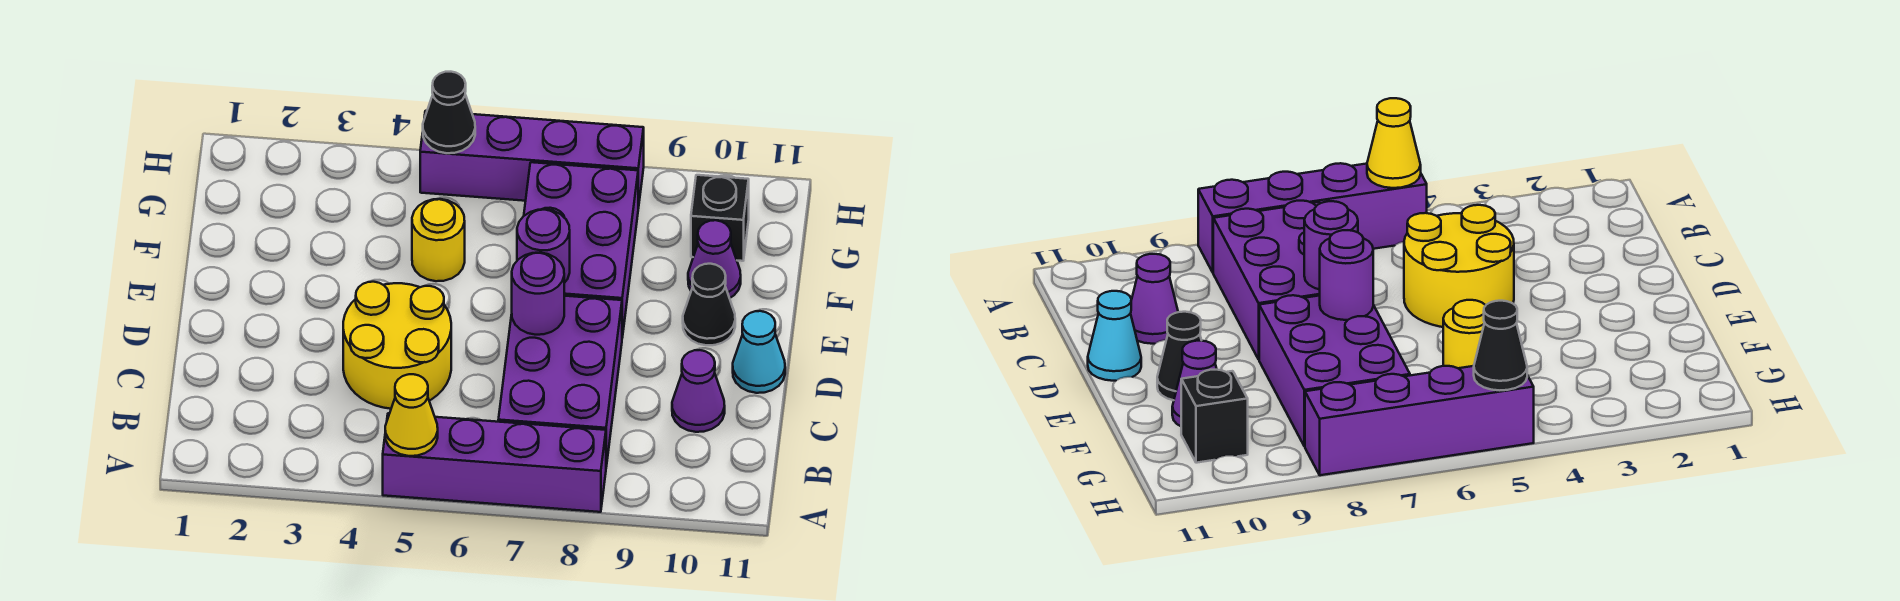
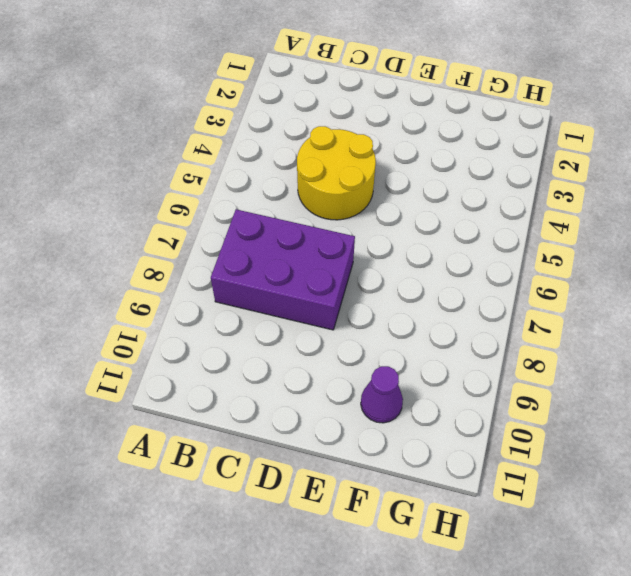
none -> purple 1x4 brick [383,413,606,512]
none -> purple 1x1 cone [672,350,725,432]
none -> cyan 1x1 cone [733,311,785,393]

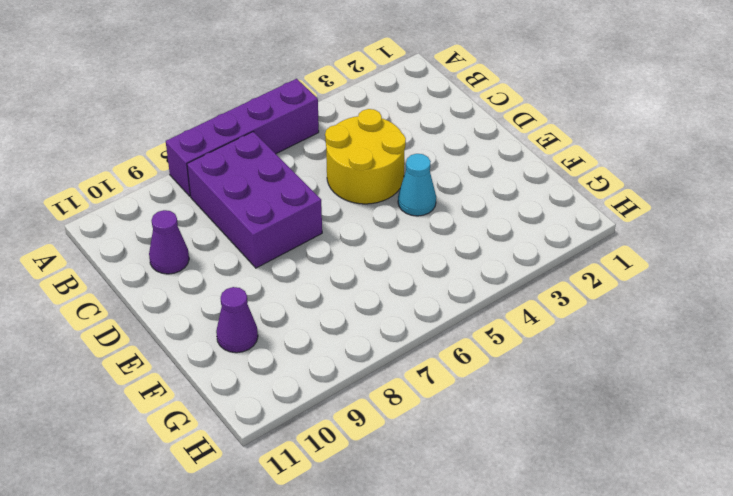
cyan 1x1 cone [398,154,436,216] -> cyan 1x1 cone moved to [733,311,785,393]
none -> purple 2x3 brick [524,162,638,337]
none -> black 1x1 cone [683,264,735,345]
none -> yellow 1x1 round brick [412,199,465,281]

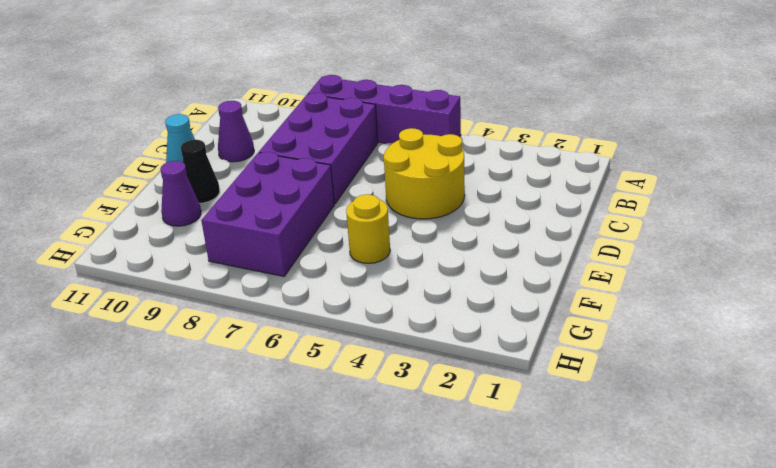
none -> black 1x1 brick [691,175,749,261]
none -> purple 1x4 brick [420,111,644,208]
none -> yellow 1x1 cone [385,374,438,456]

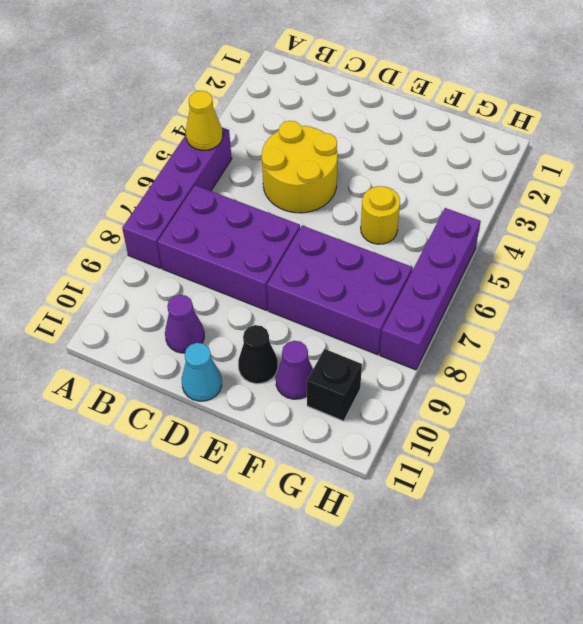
none -> purple 1x1 round brick [512,253,564,335]
none -> purple 1x1 round brick [517,209,570,283]
none -> black 1x1 cone [423,72,475,153]

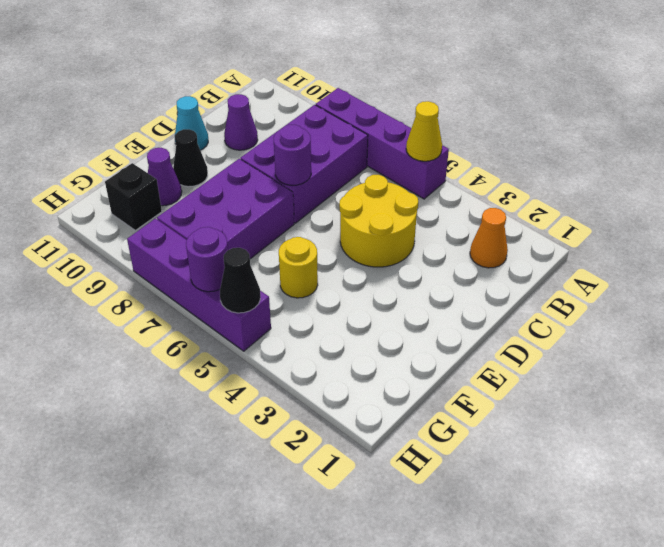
orange 1x1 cone [470,208,508,268] -> none
purple 1x1 round brick [186,227,228,292] -> purple 1x1 round brick moved to [517,209,570,283]

